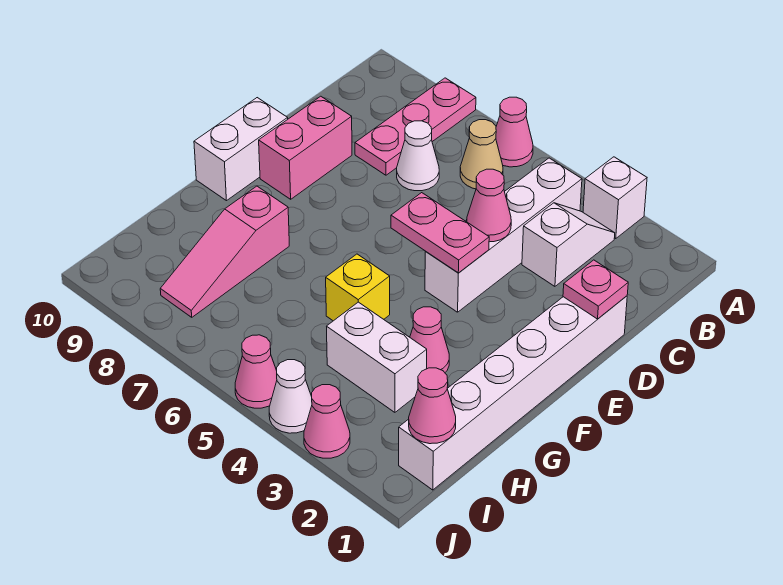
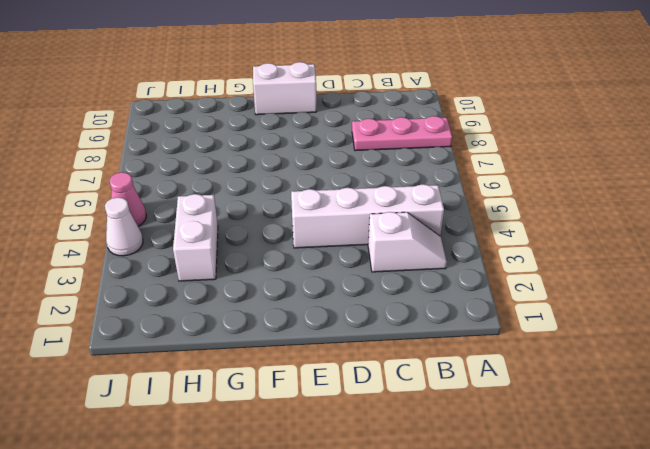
none -> white 1x1 brick [583,157,647,238]
none -> pink 1x1 cone [496,97,533,167]
none -> tan 1x1 cone [460,120,503,189]

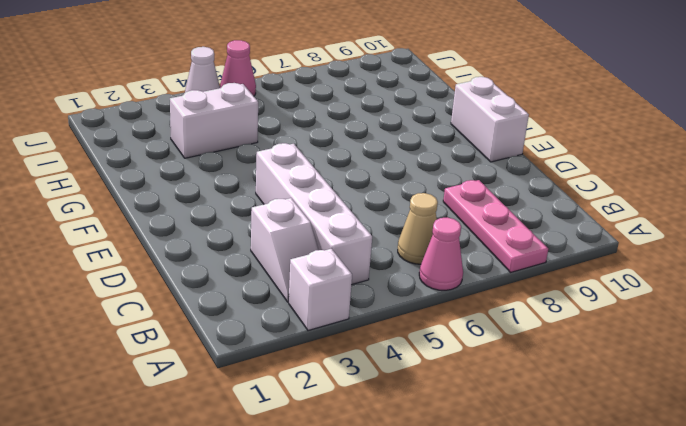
none -> white 1x1 cone [397,121,439,191]
none -> white 1x6 brick [399,296,627,490]
none -> pink 1x2 brick [259,96,352,199]

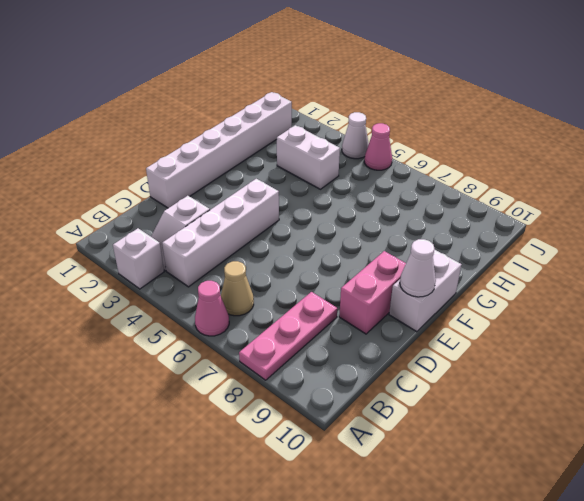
white 1x1 cone [400,239,436,297] -> white 1x1 cone moved to [397,121,439,191]
none -> pink 1x1 cone [410,307,449,372]
none -> yellow 1x1 brick [326,254,390,321]
none -> pink 1x3 slope [160,186,289,317]

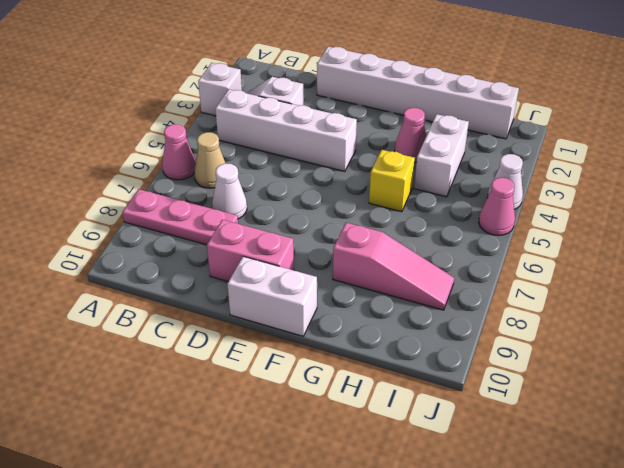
none -> pink 1x1 cone [304,385,350,458]
none -> pink 1x1 plate [563,260,628,319]
none -> pink 1x1 cone [467,169,511,242]

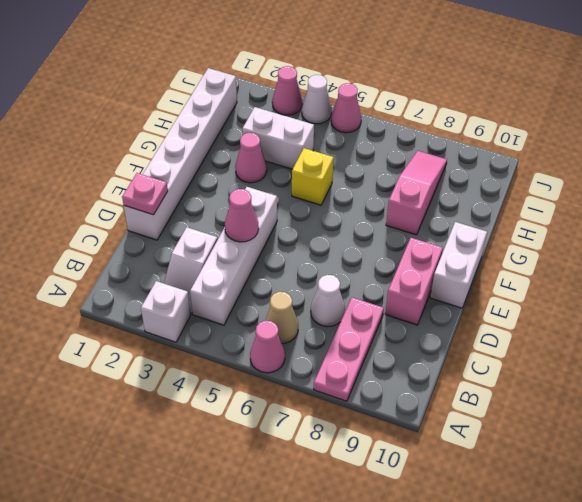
none -> pink 1x2 plate [391,193,489,273]
none -> pink 1x1 cone [409,368,456,444]

